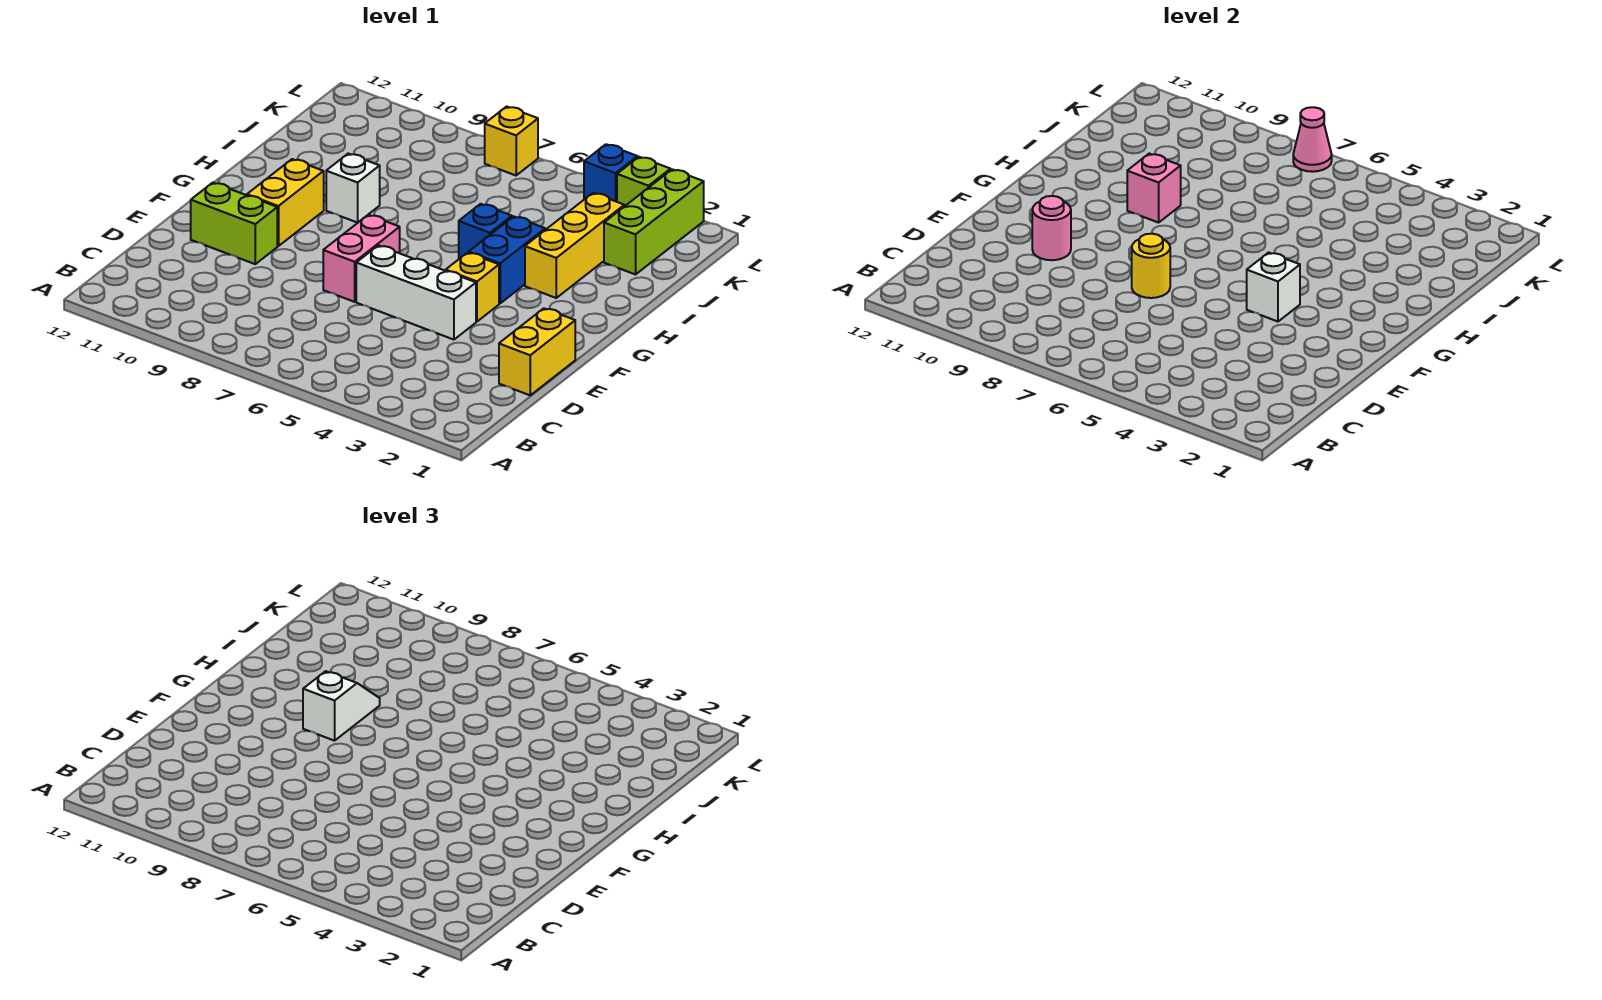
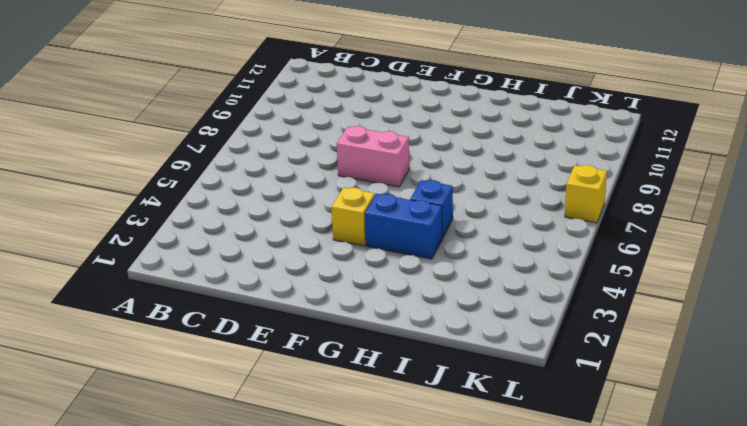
none -> yellow 1x2 brick [499,308,575,395]
none -> white 1x3 brick [356,245,476,340]
none -> lime 1x2 brick [191,183,277,264]

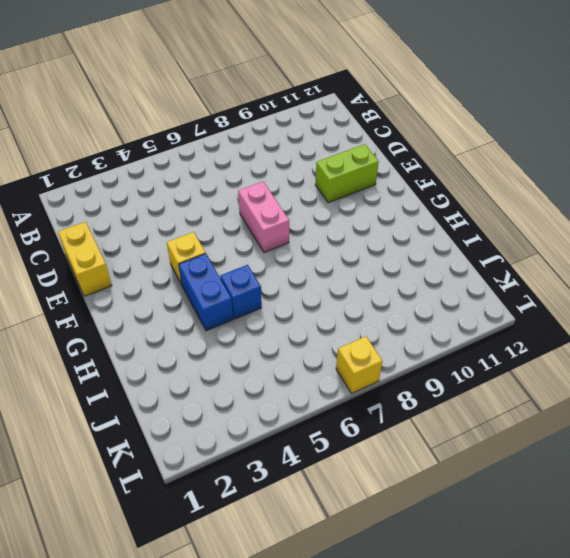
none -> white 1x3 brick [356,245,476,340]
none -> yellow 1x2 brick [247,159,324,246]
none -> yellow 1x3 brick [525,193,624,298]

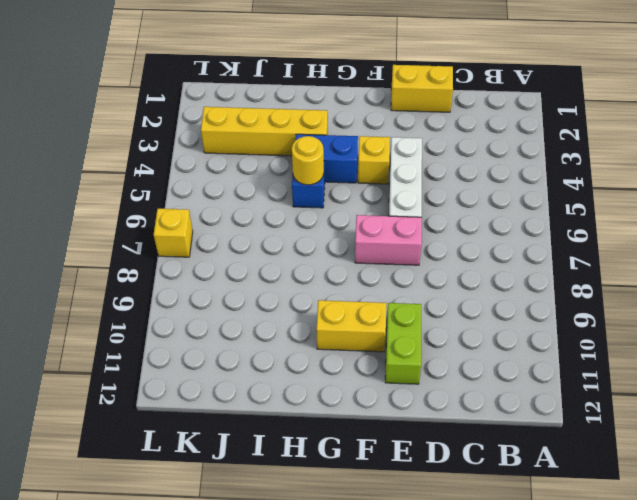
yellow 1x4 brick [201,107,328,156] -> yellow 1x3 brick [525,193,624,298]
yellow 1x1 round brick [292,136,324,185] -> yellow 1x1 round brick moved to [1132,234,1170,298]
none -> white 1x1 brick [326,154,380,223]
none -> lime 1x3 brick [604,169,704,275]
none -> lime 1x1 brick [617,157,671,206]

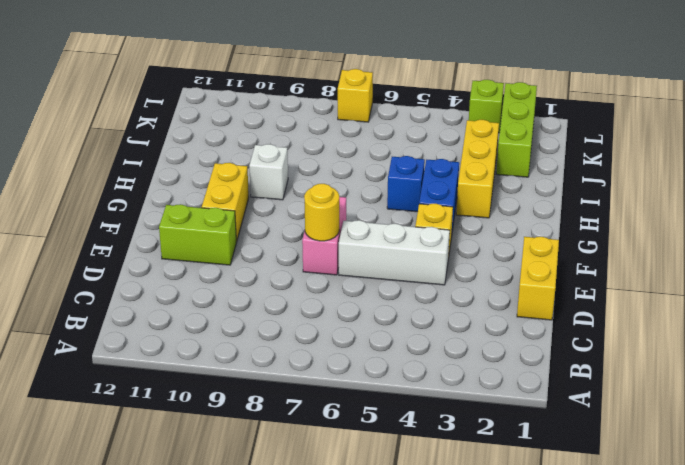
none -> blue 1x1 brick [584,144,637,202]
none -> pink 1x1 round brick [1032,196,1071,260]
none -> white 1x1 brick [1247,253,1300,321]

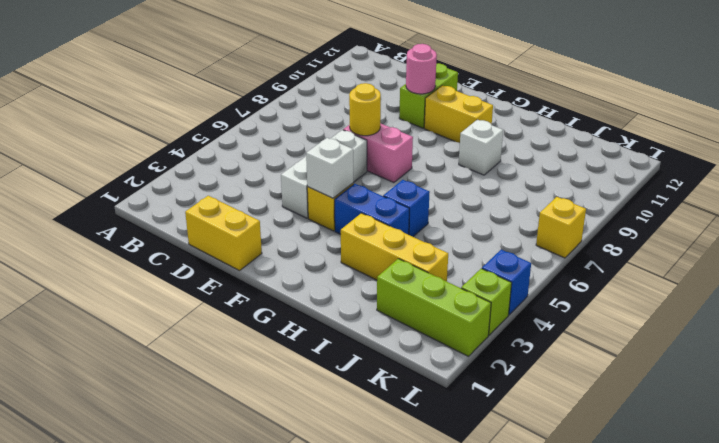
none -> pink 1x1 brick [1127,154,1181,223]
none -> pink 1x1 cone [1293,107,1332,172]
none -> white 1x2 slope [303,671,380,741]

